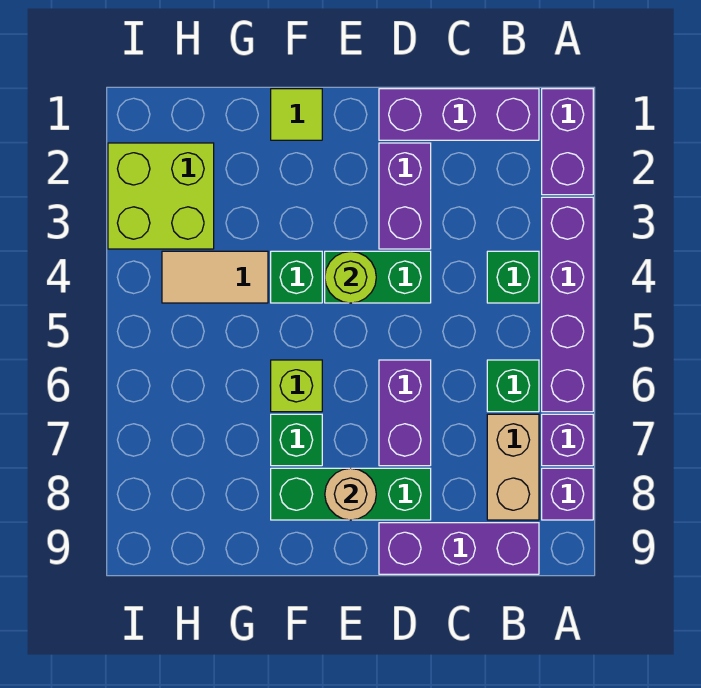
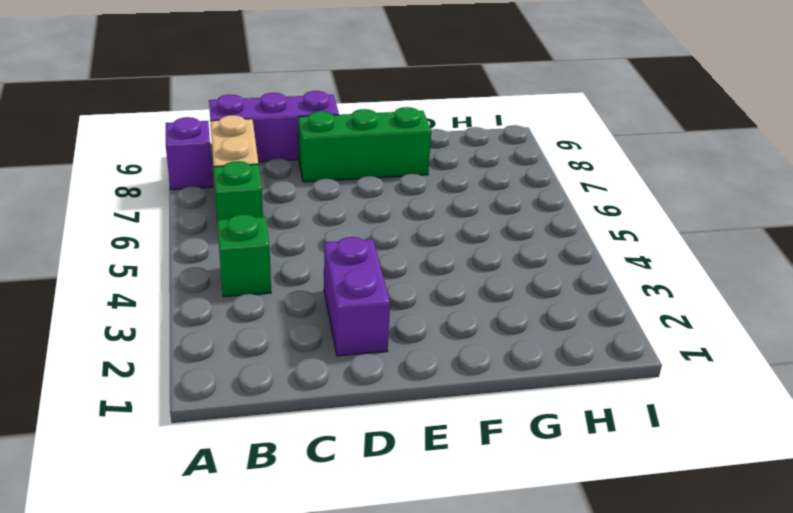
none -> purple 1x2 brick [542,89,593,195]
none -> purple 1x4 brick [542,197,593,412]
none -> purple 1x1 brick [542,414,593,466]

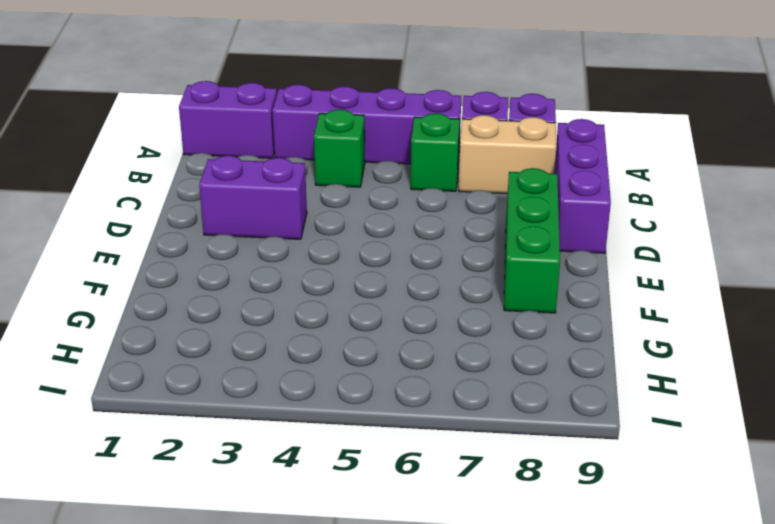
none -> purple 1x3 brick [379,89,539,140]
none -> green 1x2 brick [325,251,431,303]
none -> purple 1x2 brick [379,360,431,466]

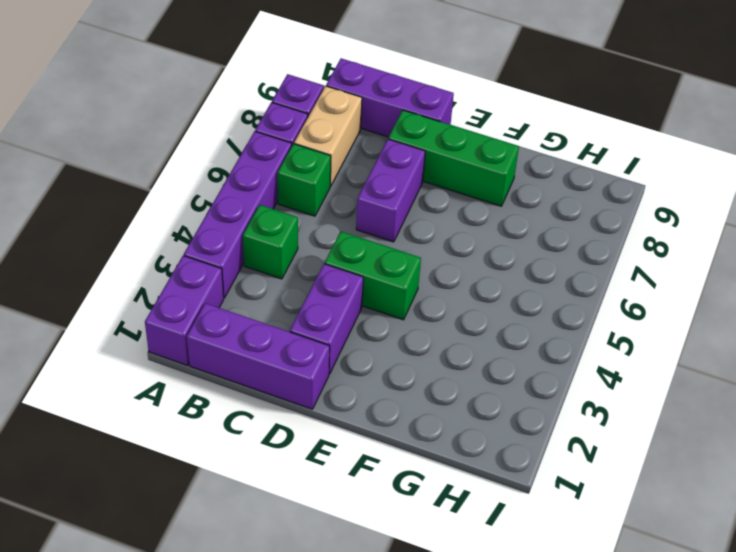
none -> lime 1x1 tile [271,89,322,140]
none -> green 1x1 brick [271,251,322,303]
none -> lime 1x1 brick [271,360,322,412]

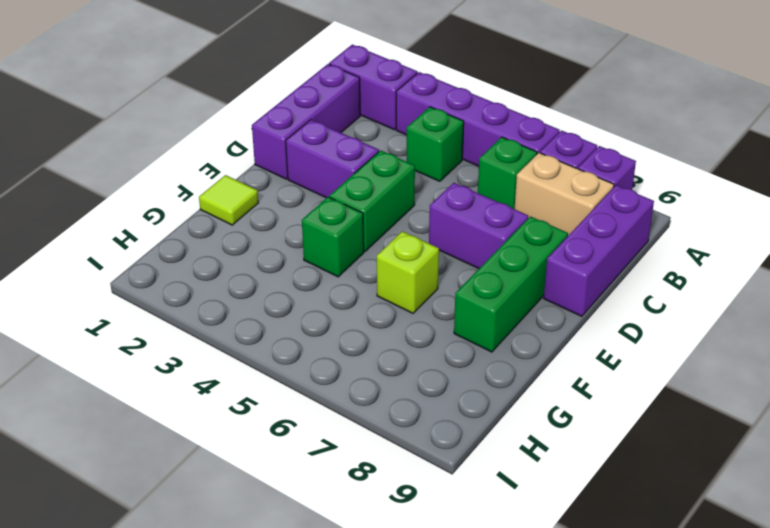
none -> green 1x1 brick [271,414,322,466]
none -> tan 1x2 tile [162,251,268,303]
none -> lime 2x2 brick [108,143,214,249]

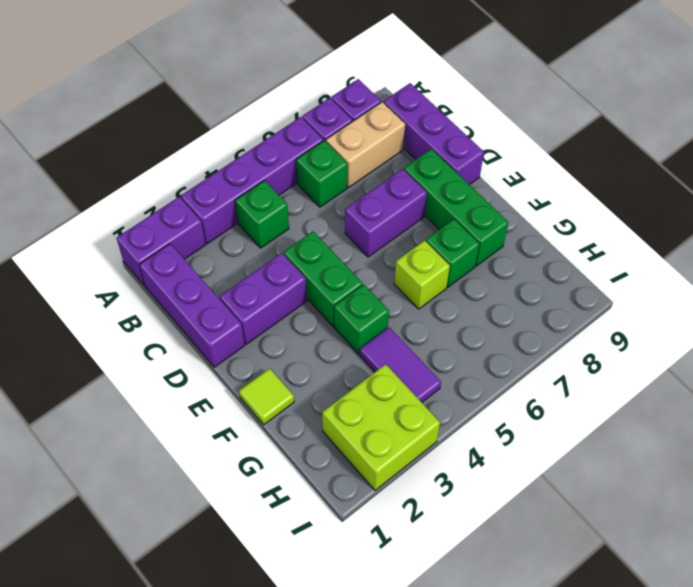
purple 1x2 tile [360,327,441,402] -> tan 1x2 tile [162,251,268,303]
none -> lime 1x1 round brick [325,251,376,303]
none -> tan 1x1 round brick [325,468,376,520]

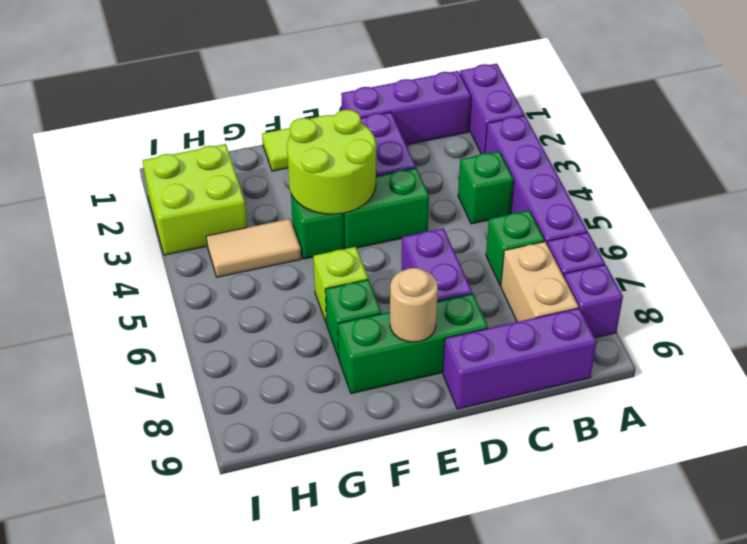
lime 2x2 round brick [287,110,376,214] -> lime 1x1 round brick [325,251,376,303]

